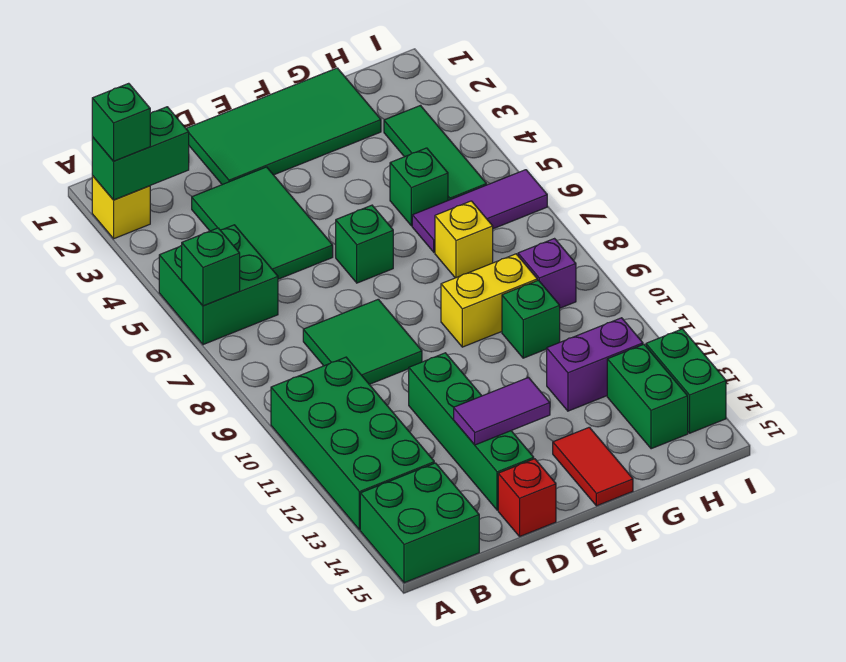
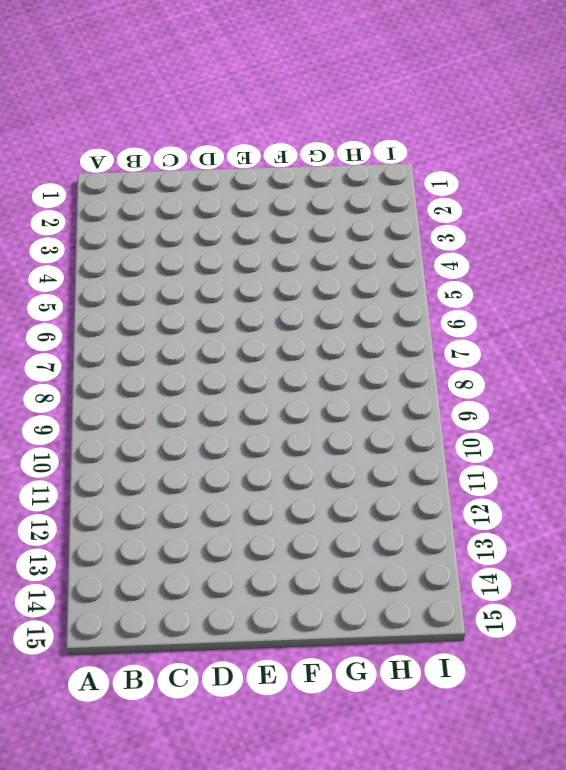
none -> yellow 1x1 brick [92,176,150,239]
none -> green 2x2 brick [159,225,278,345]
none -> green 2x4 brick [271,357,434,530]

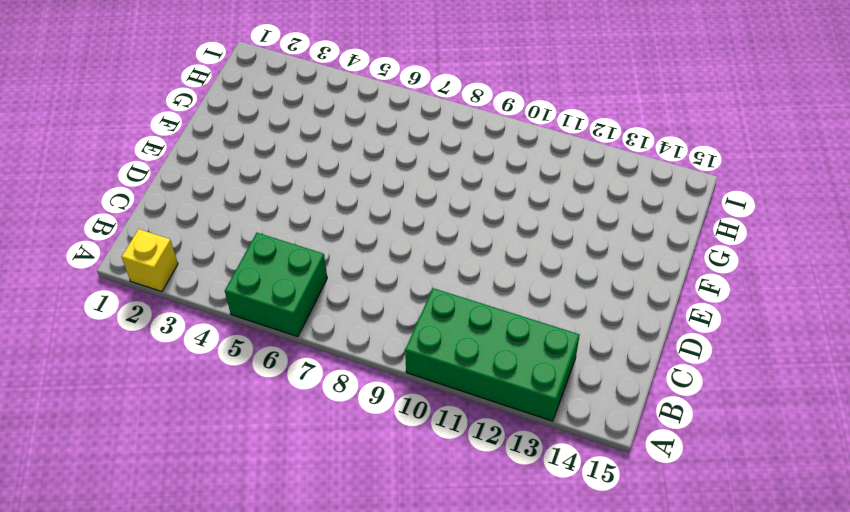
none -> green 2x2 brick [360,463,479,583]
none -> green 2x3 tile [192,167,333,279]
none -> green 2x2 tile [303,299,422,384]

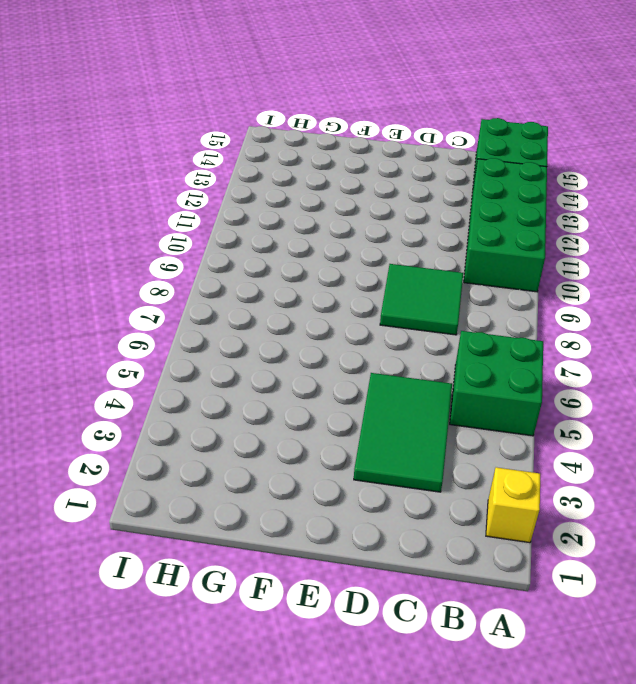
none -> green 2x4 tile [186,68,381,185]
none -> green 1x4 brick [409,353,534,510]
none -> red 1x1 brick [498,459,556,536]

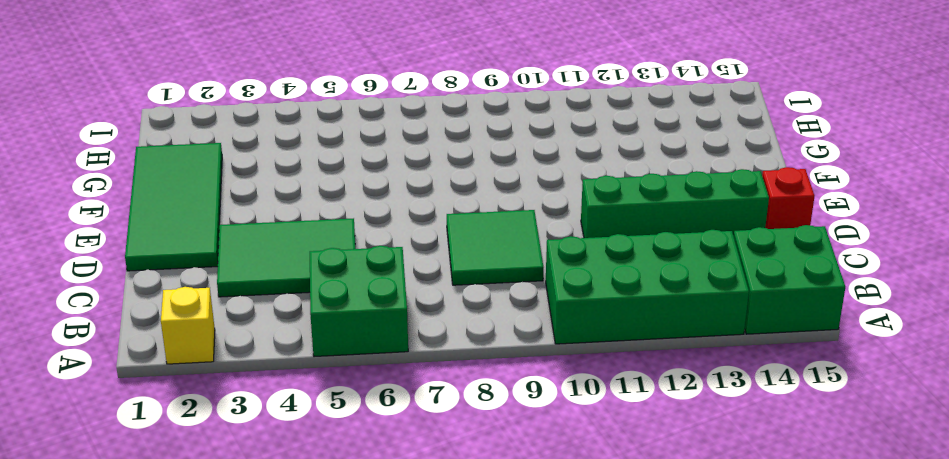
none -> green 1x1 brick [336,205,393,283]
none -> yellow 1x2 brick [441,254,537,347]
none -> red 1x2 tile [553,427,633,506]

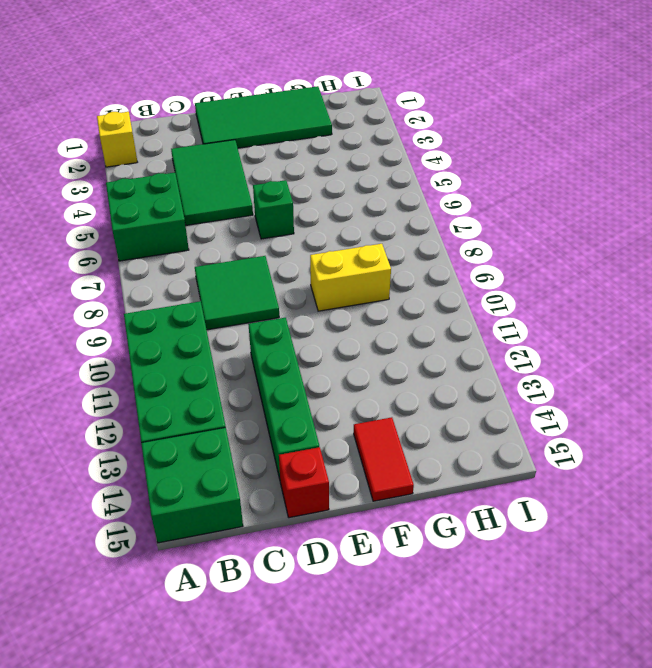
none -> green 1x1 brick [390,148,448,226]
none -> purple 1x3 tile [412,170,547,252]
none -> yellow 1x1 brick [435,201,493,278]

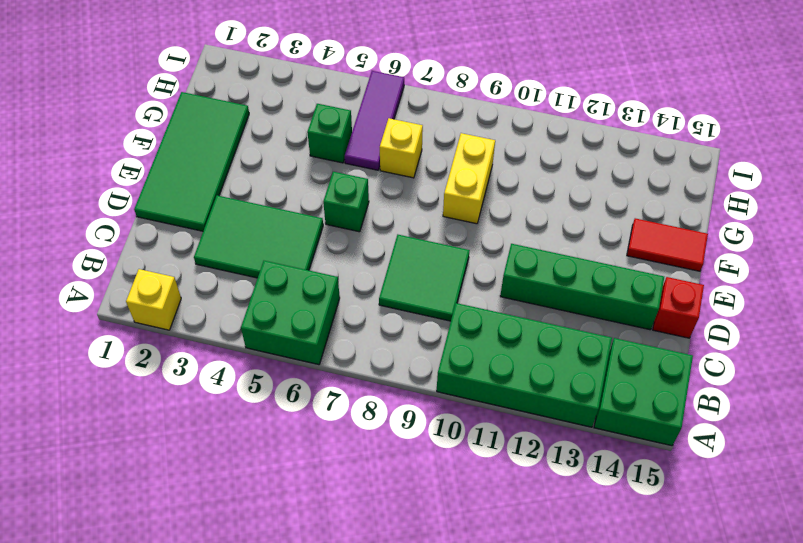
none -> green 1x1 brick [502,280,560,358]
none -> purple 1x2 brick [547,318,643,411]
none -> green 1x3 tile [384,106,487,200]

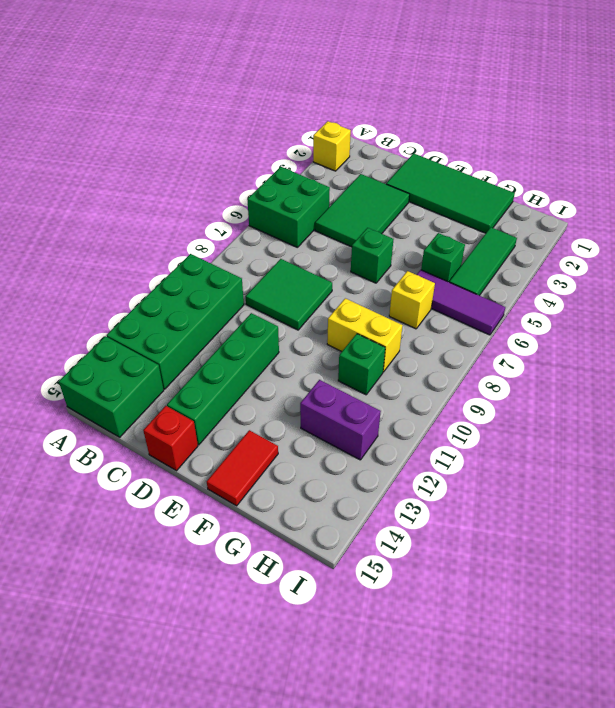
none -> purple 1x1 brick [518,239,576,308]
none -> green 1x2 brick [607,344,688,449]
none -> green 1x2 brick [646,329,726,433]

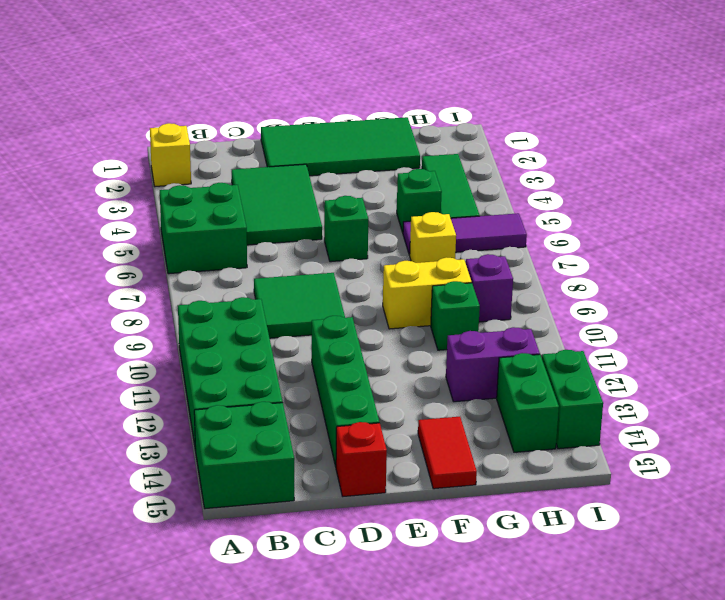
none -> green 1x2 brick [92,107,189,200]
none -> green 1x1 brick [182,228,240,306]
none -> purple 1x2 tile [454,378,550,445]

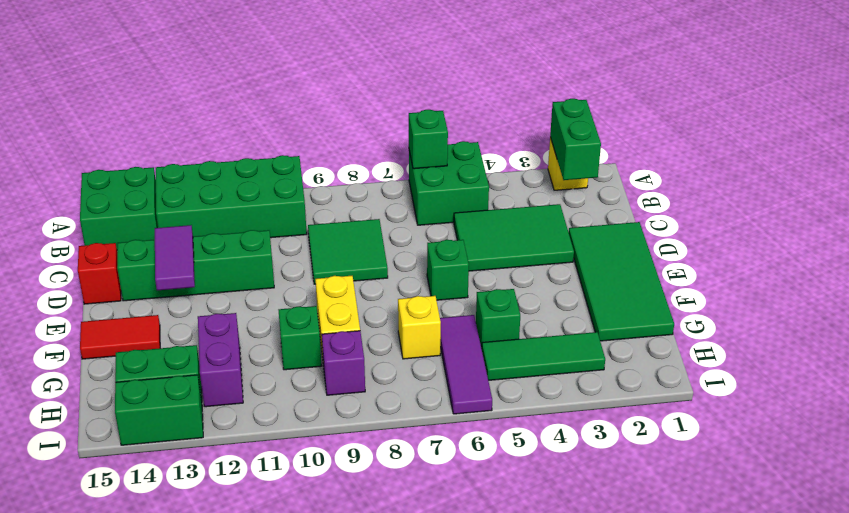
none -> green 1x1 brick [92,83,150,161]

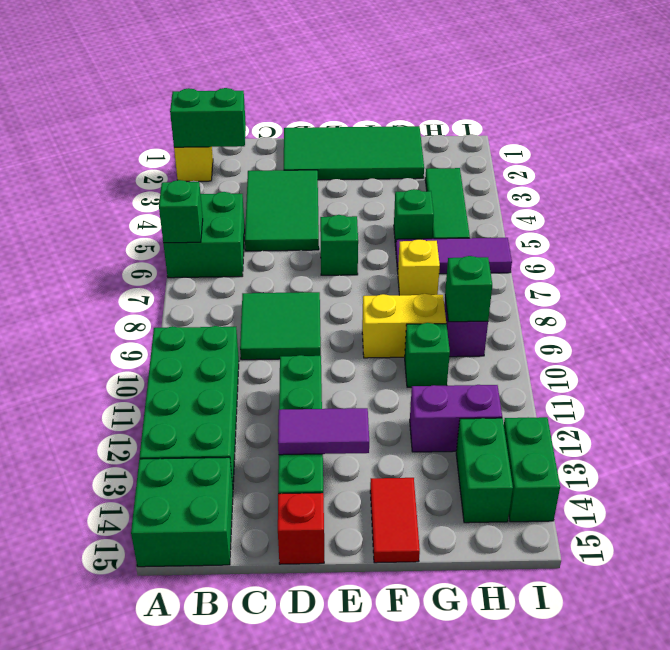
green 1x1 brick [445,256,492,322] -> green 1x1 brick moved to [92,83,150,161]

